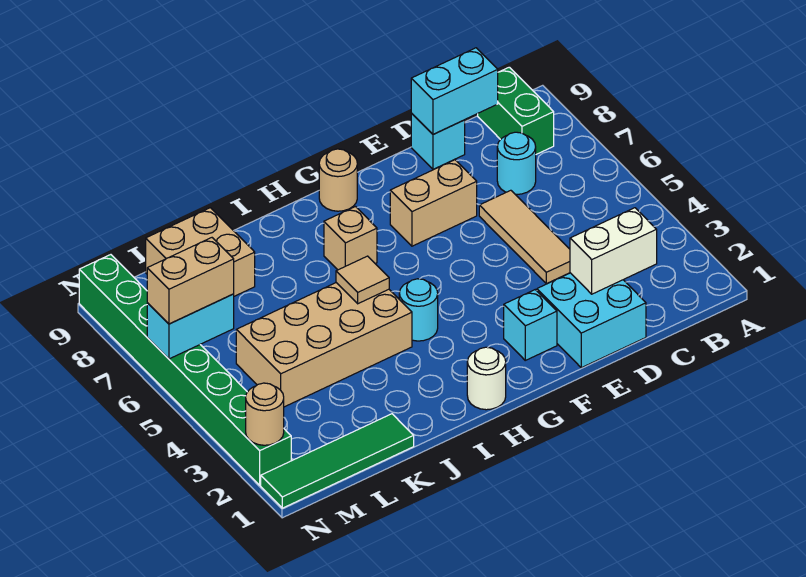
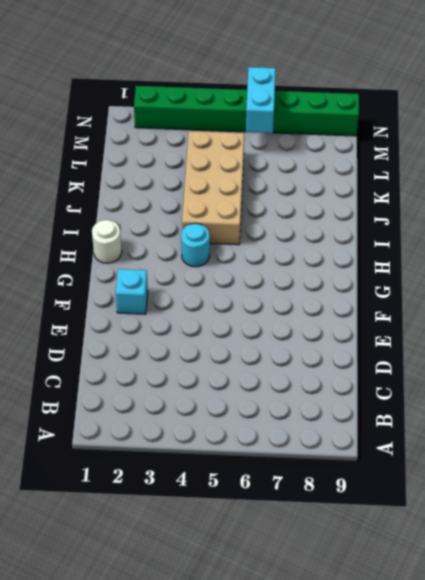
none -> green 1x2 brick [478,67,554,154]
none -> cyan 1x1 round brick [497,132,536,195]
none -> cyan 2x2 brick [537,273,646,368]

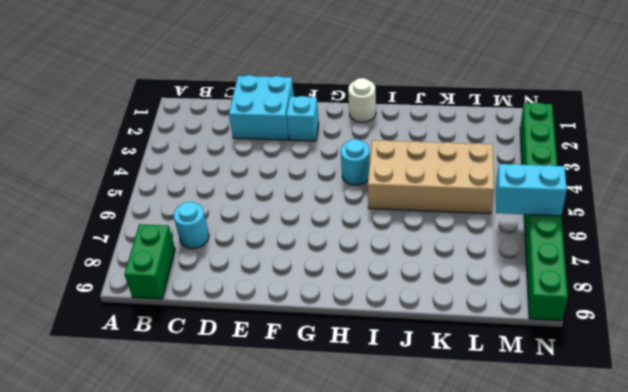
none -> tan 1x3 tile [479,190,570,284]
none -> cyan 1x1 brick [411,113,465,169]
none -> tan 1x2 brick [390,160,477,246]

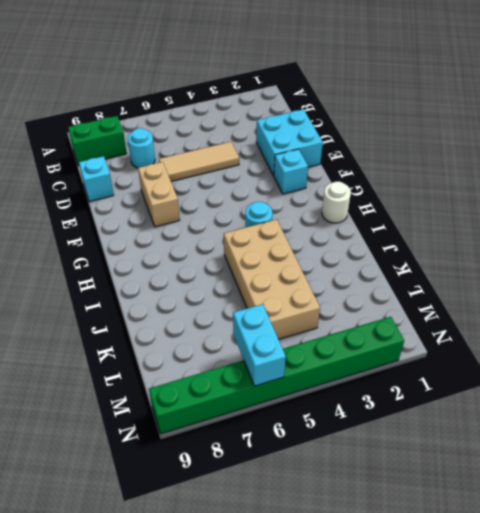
none -> tan 1x1 round brick [319,149,357,211]
none -> tan 1x1 brick [324,207,377,270]
none -> green 1x4 tile [261,414,414,508]

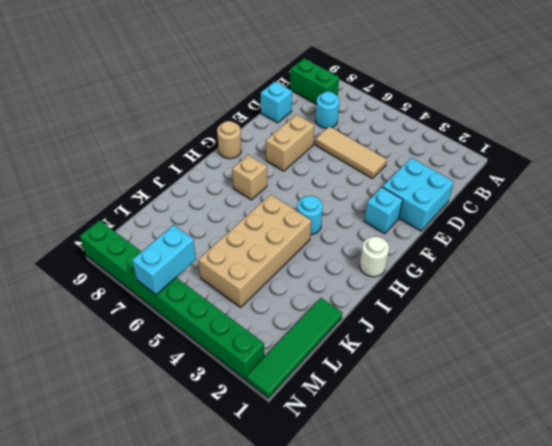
none -> tan 2x2 brick [146,208,255,296]
none -> white 1x2 brick [570,208,657,294]
none -> cyan 1x2 brick [411,48,498,134]

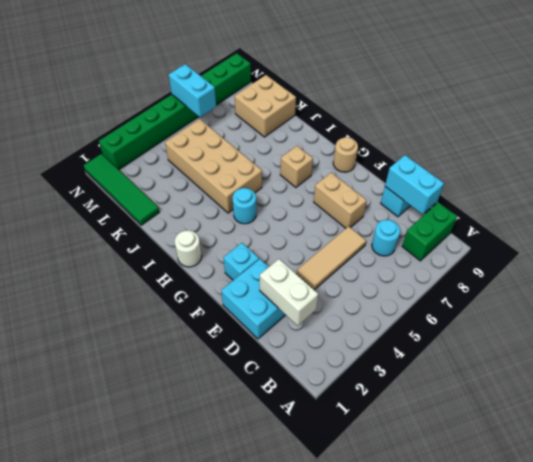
none -> tan 1x1 tile [336,256,389,304]
none -> tan 1x1 round brick [246,383,284,445]
none -> tan 1x2 brick [147,238,234,324]

